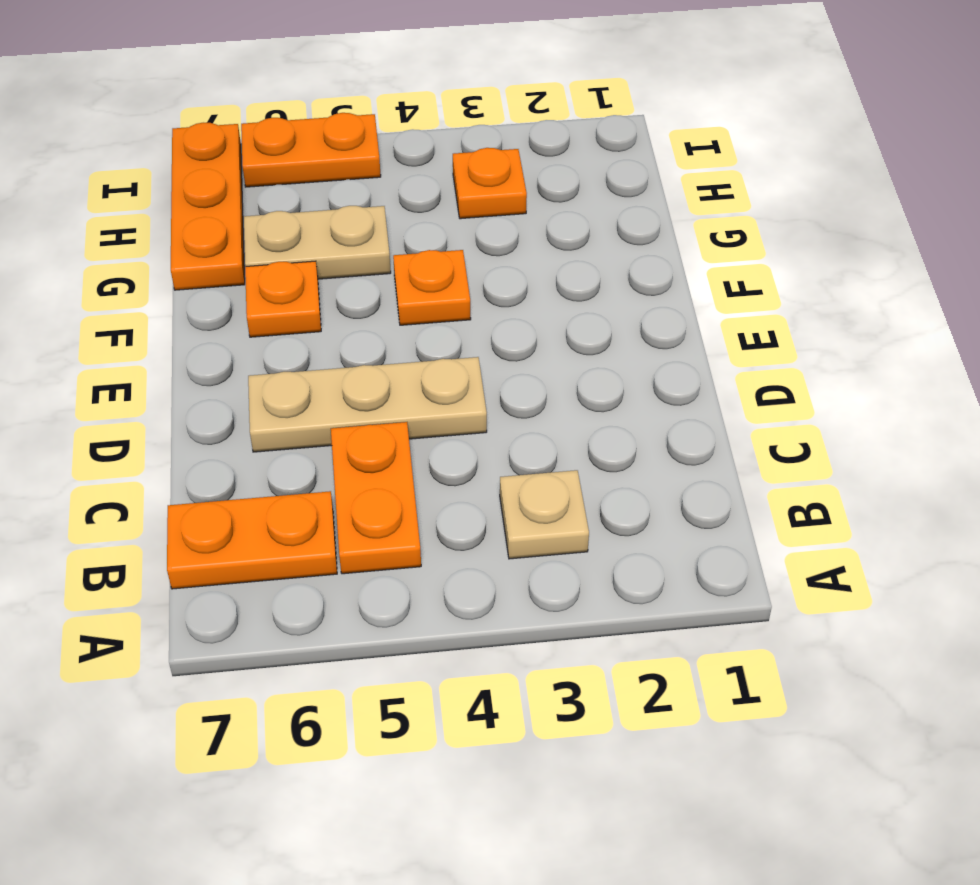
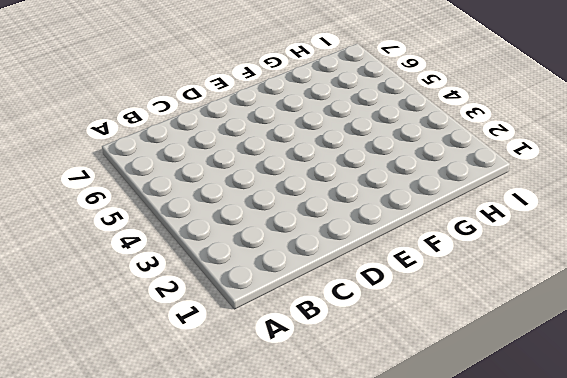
none -> tan 1x1 plate [500,470,589,559]
none -> orange 1x2 plate [331,422,421,574]

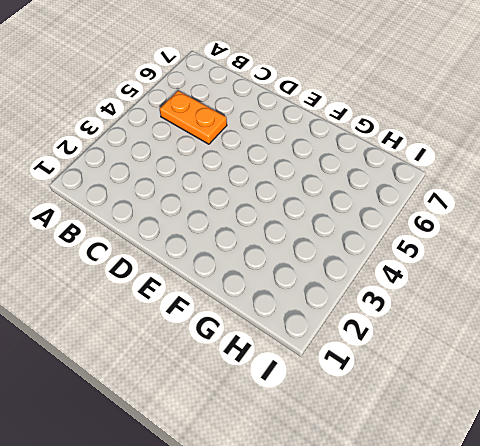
none -> tan 1x1 plate [500,470,589,559]
none -> orange 1x2 plate [167,491,337,589]

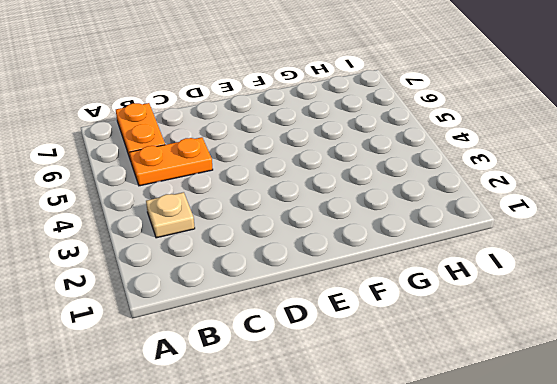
none -> tan 1x3 plate [248,357,487,452]
none -> orange 1x1 plate [393,250,471,325]

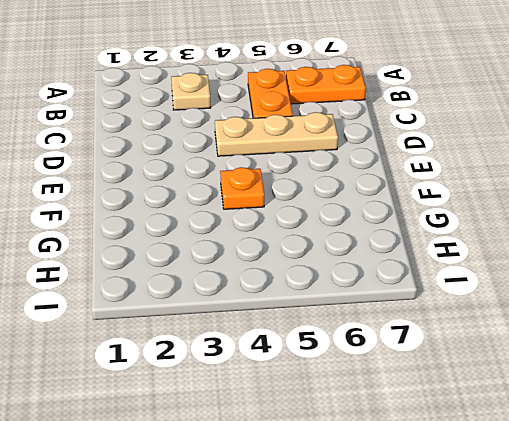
none -> orange 1x1 plate [245,261,321,337]
none -> tan 1x2 plate [244,206,391,279]

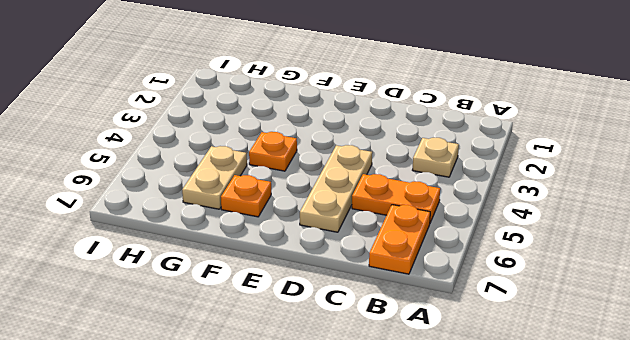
none -> orange 1x3 plate [171,123,245,290]
none -> orange 1x1 plate [453,148,527,219]

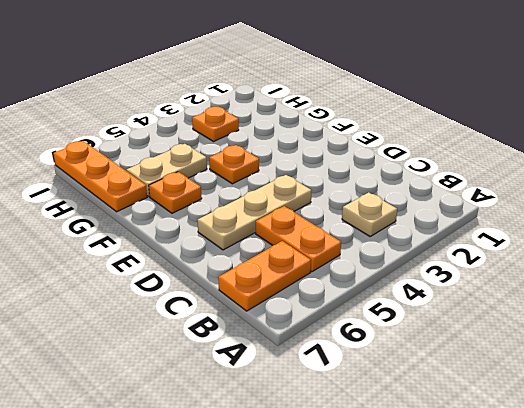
none -> orange 1x2 plate [241,113,381,187]

